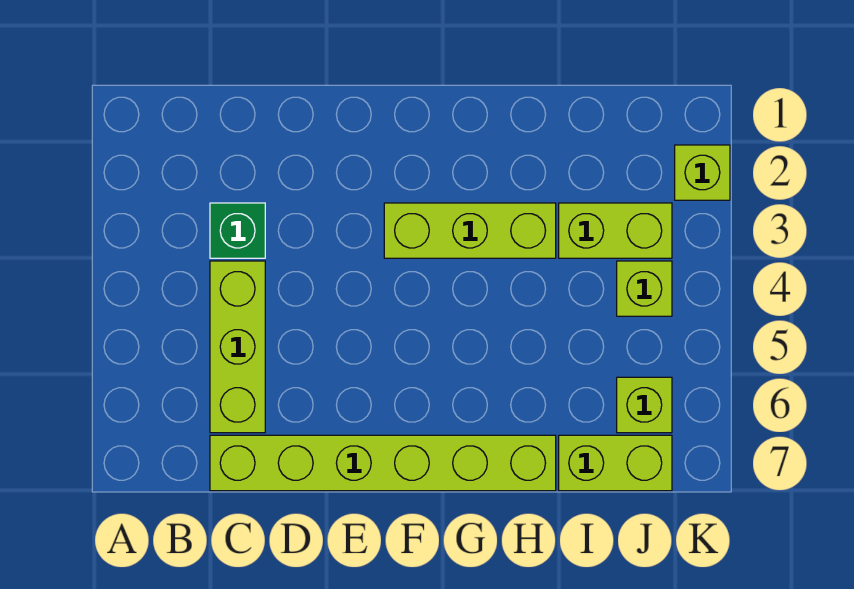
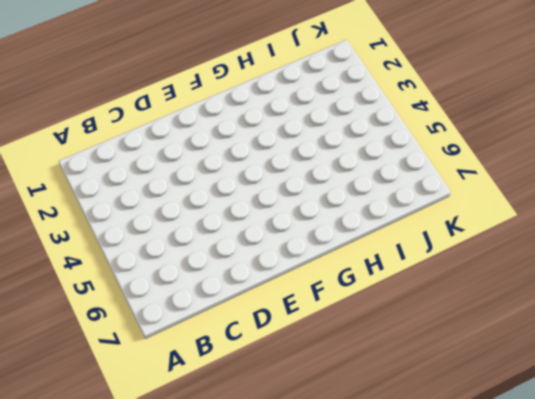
none -> green 1x1 brick [210,203,265,258]
none -> lime 1x3 brick [210,261,265,433]

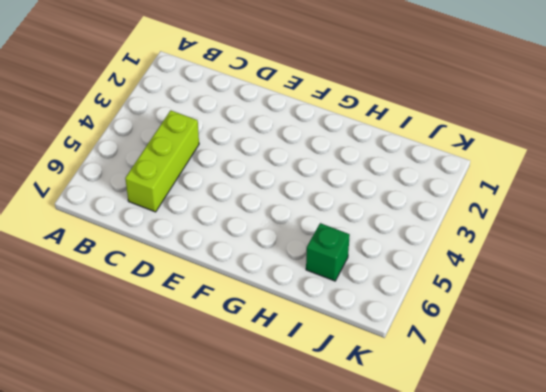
green 1x1 brick [306,223,350,281] -> green 1x1 brick moved to [210,203,265,258]
none -> lime 1x6 brick [210,435,556,491]
none -> lime 1x3 brick [384,203,556,258]

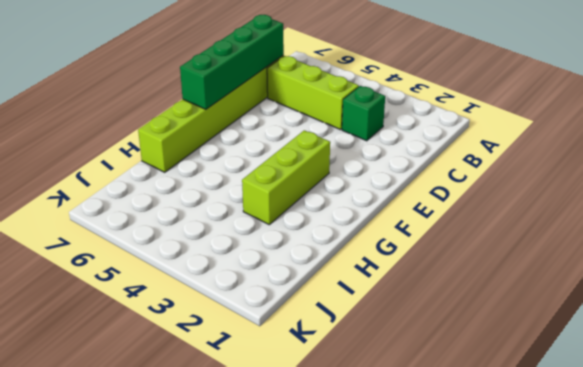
green 1x4 brick [180,15,284,109] -> none
none -> lime 1x2 brick [559,203,672,258]
none -> lime 1x2 brick [559,435,672,491]

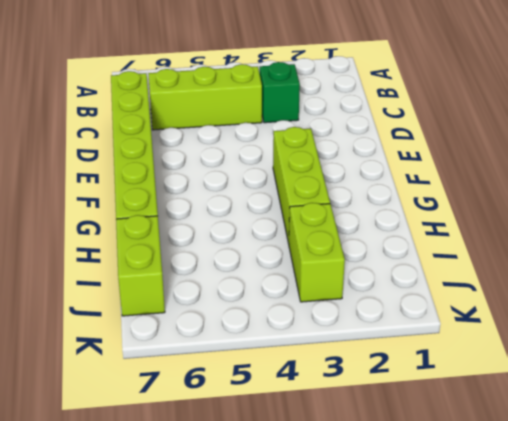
none -> lime 1x1 brick [617,261,672,316]
none -> lime 1x1 brick [617,377,672,433]

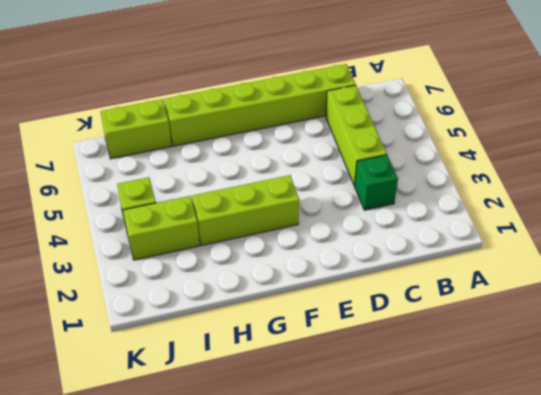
none -> lime 1x1 brick [617,377,672,433]
none -> lime 1x1 brick [675,145,730,200]

